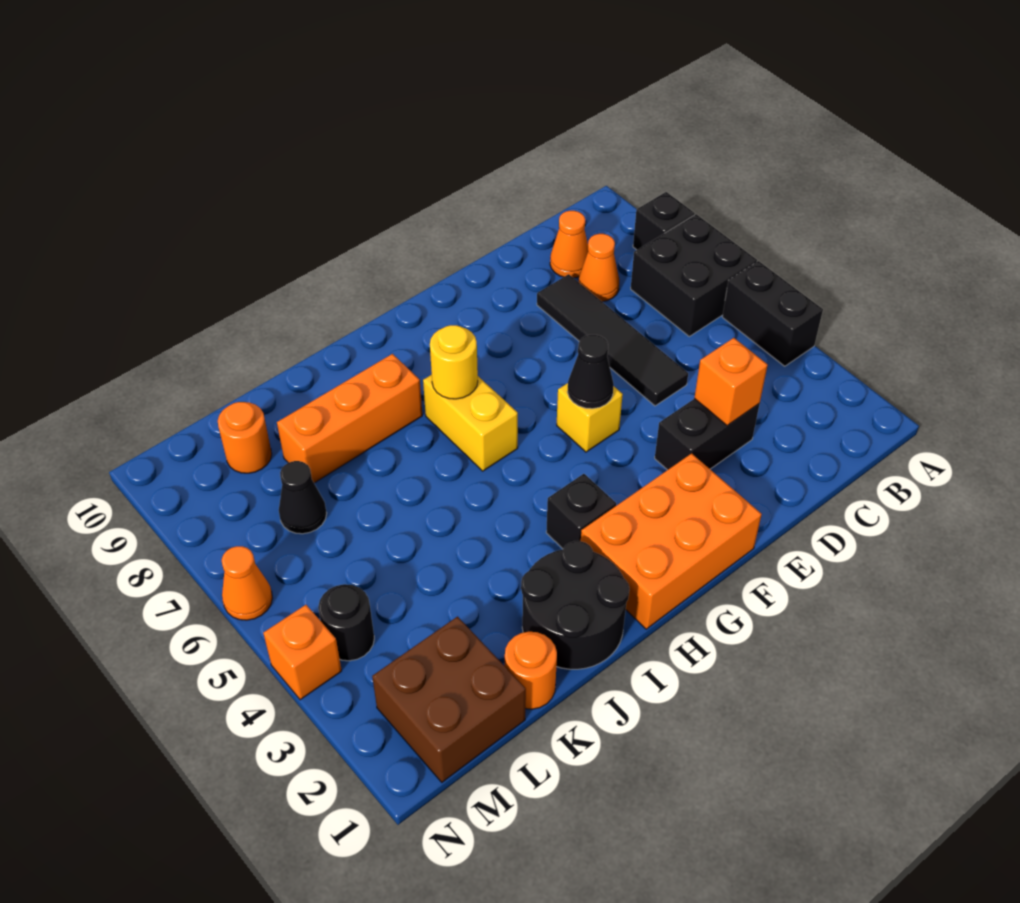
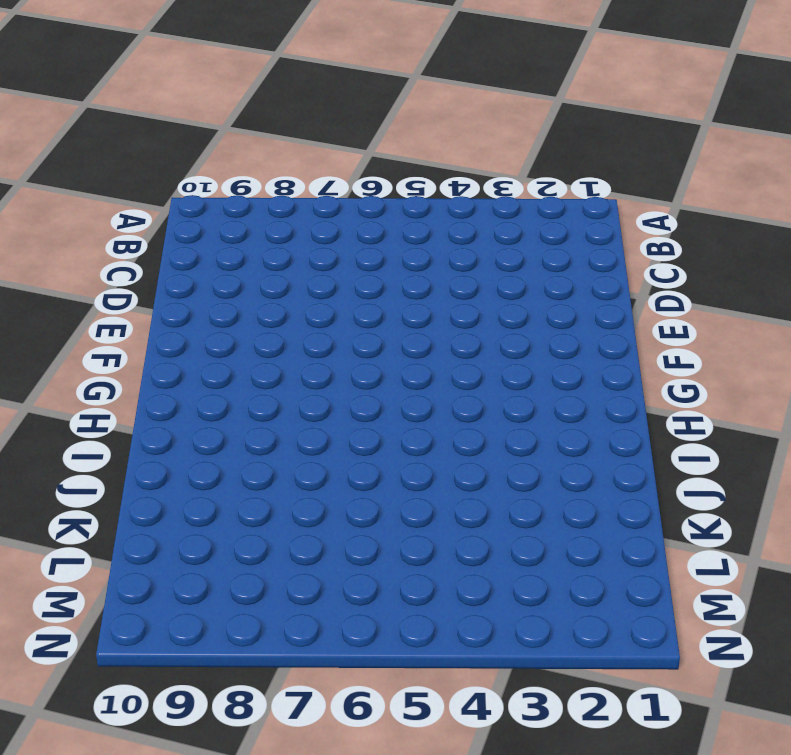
none -> black 1x2 brick [722,261,823,366]
none -> black 2x2 brick [631,214,757,336]
none -> black 1x1 brick [633,192,695,250]

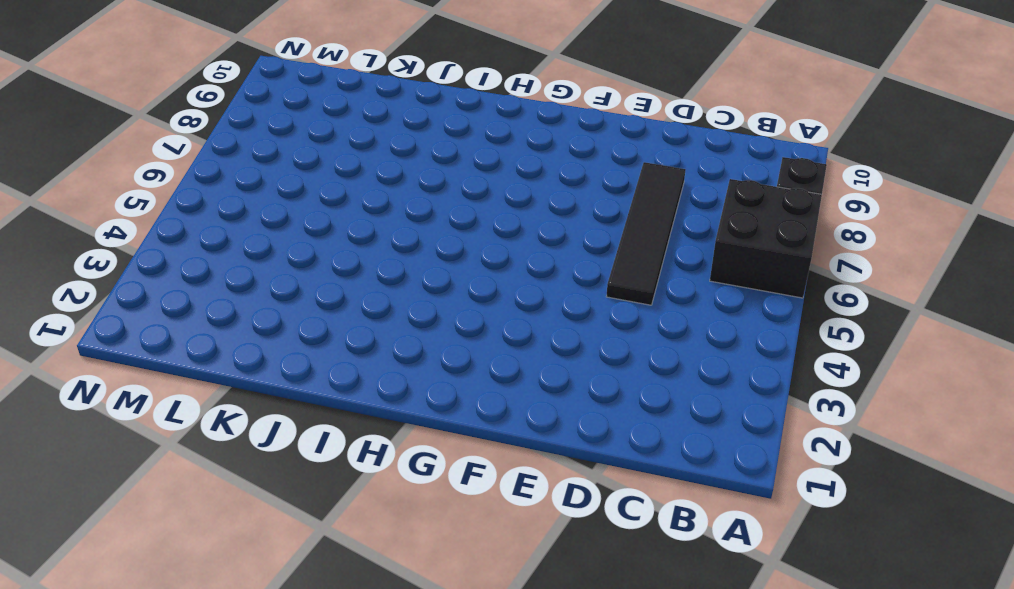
none -> black 1x2 brick [722,261,823,366]
none -> orange 1x1 cone [579,234,619,302]
none -> orange 1x1 cone [550,211,588,278]

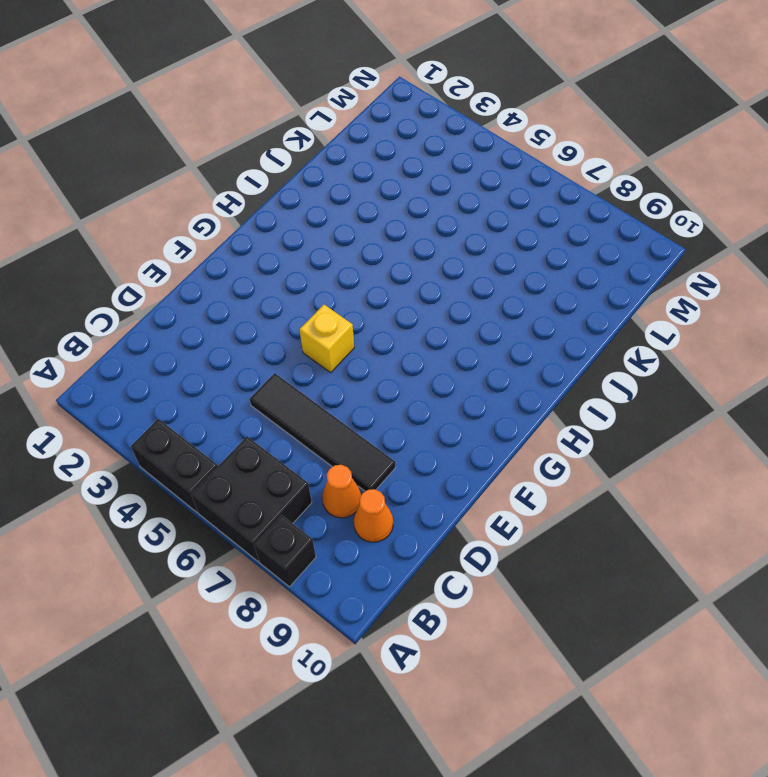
none -> black 1x2 brick [655,399,759,470]
none -> orange 2x3 brick [581,453,762,629]
none -> black 1x1 brick [546,474,616,549]

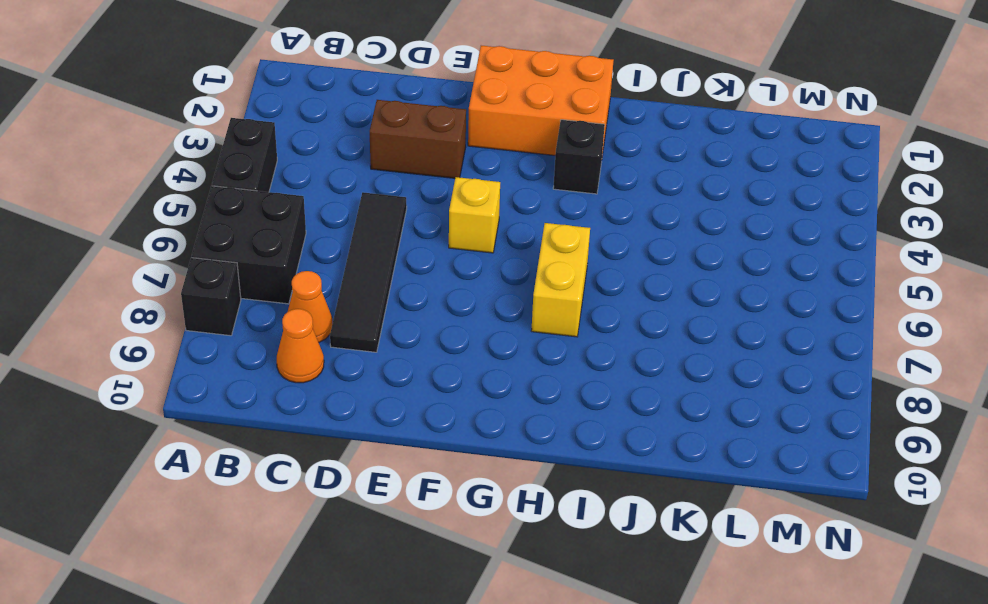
brown 1x2 brick [370,100,466,178] -> black 1x2 brick [655,399,759,470]
none -> black 2x2 round brick [521,541,630,669]
none -> orange 1x3 brick [277,354,422,483]
none -> orange 1x1 round brick [505,632,557,709]

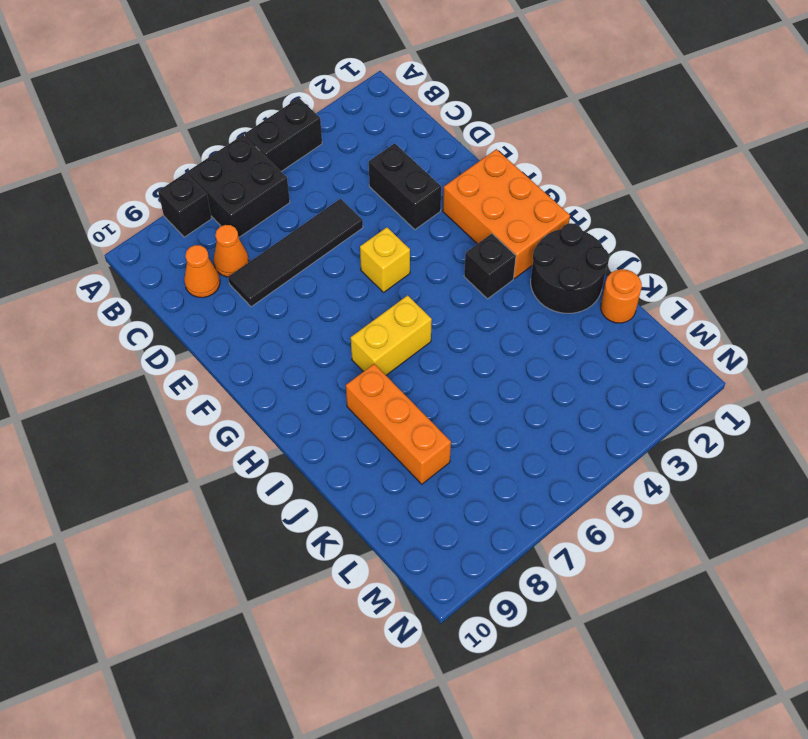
none -> brown 2x2 brick [372,617,526,782]
none -> black 1x1 cone [279,461,327,534]
none -> orange 1x1 round brick [218,402,272,473]

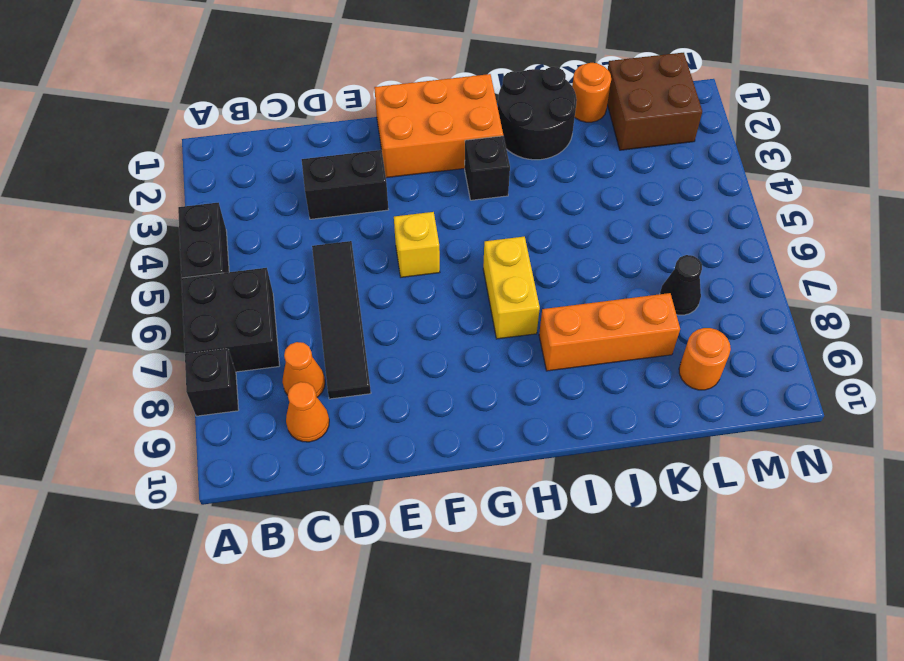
none -> black 1x1 round brick [318,584,374,661]
none -> orange 1x1 brick [263,605,342,700]
none -> orange 1x1 cone [222,546,272,620]

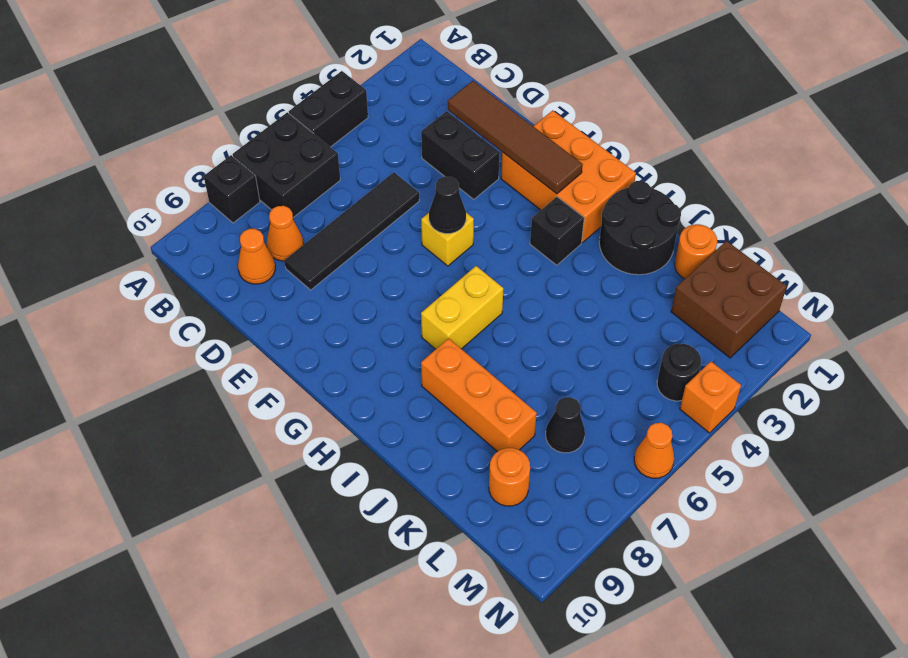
brown 1x4 tile [448,81,583,194] -> none
none -> orange 1x1 brick [694,338,768,426]
none -> yellow 1x1 round brick [430,325,478,399]

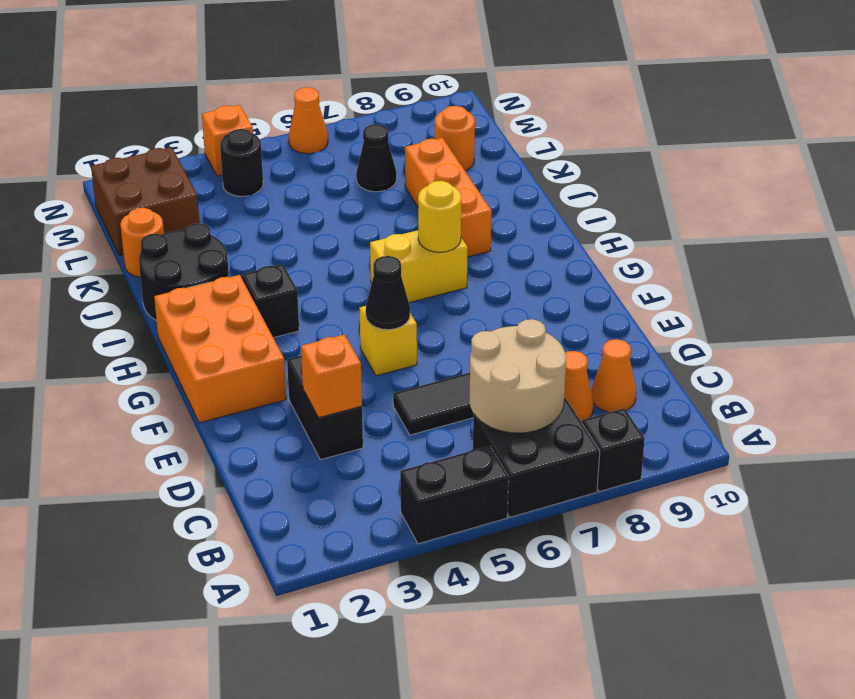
tan 2x2 round brick [470,319,566,433] -> none

